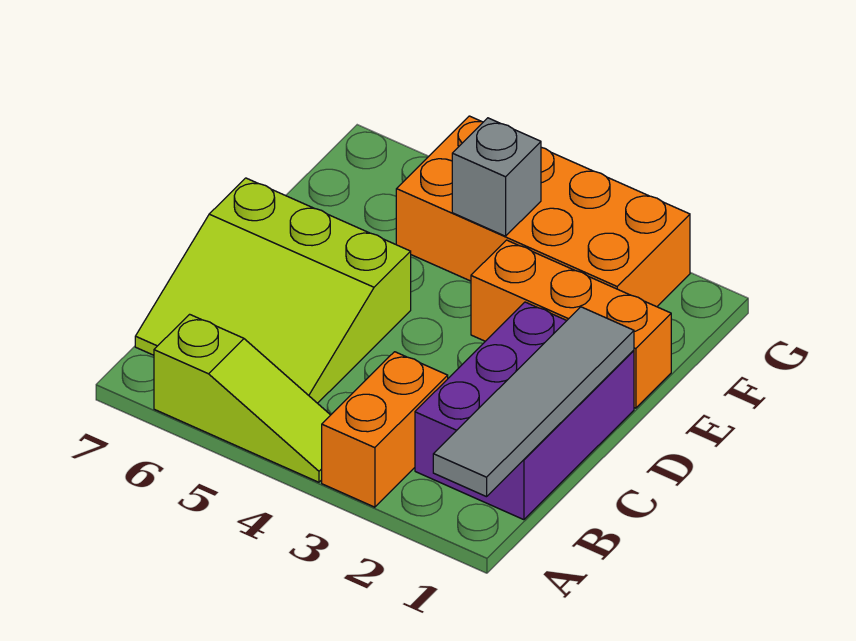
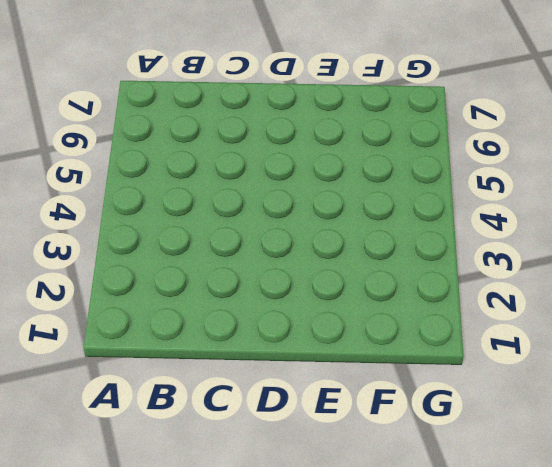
none -> orange 1x2 brick [322,352,448,507]
none -> lime 1x3 slope [154,314,330,482]

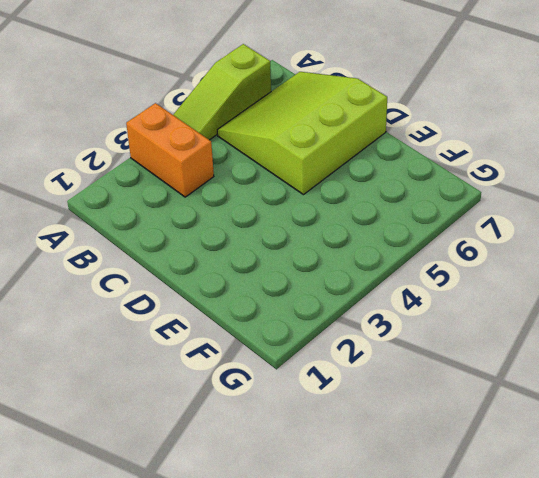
none -> purple 2x3 brick [415,302,634,520]
none -> orange 1x3 brick [471,240,671,408]

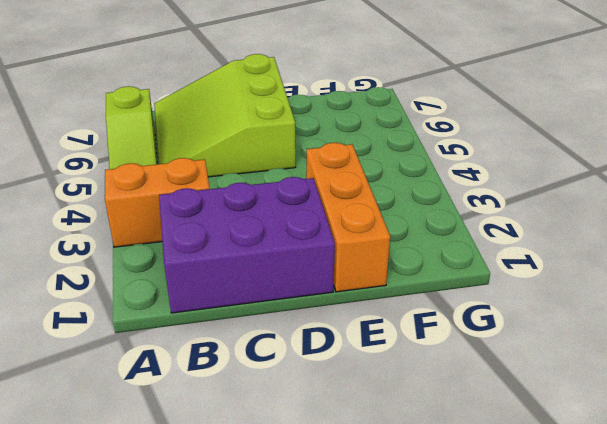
none -> orange 2x4 brick [396,116,690,307]
none -> grey 1x4 tile [433,307,634,497]

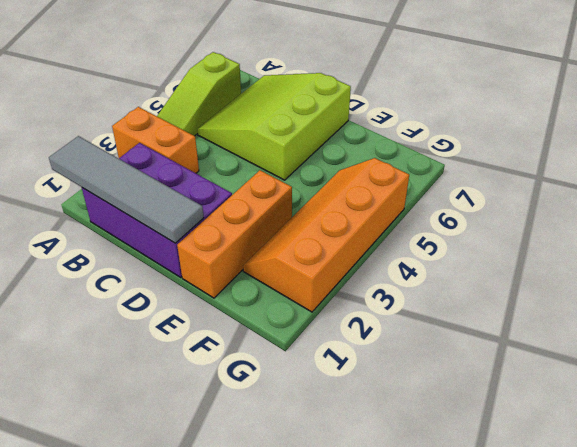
orange 2x4 slope [243,158,409,312] -> orange 2x4 brick [396,116,690,307]
none -> grey 1x1 brick [452,118,541,236]

